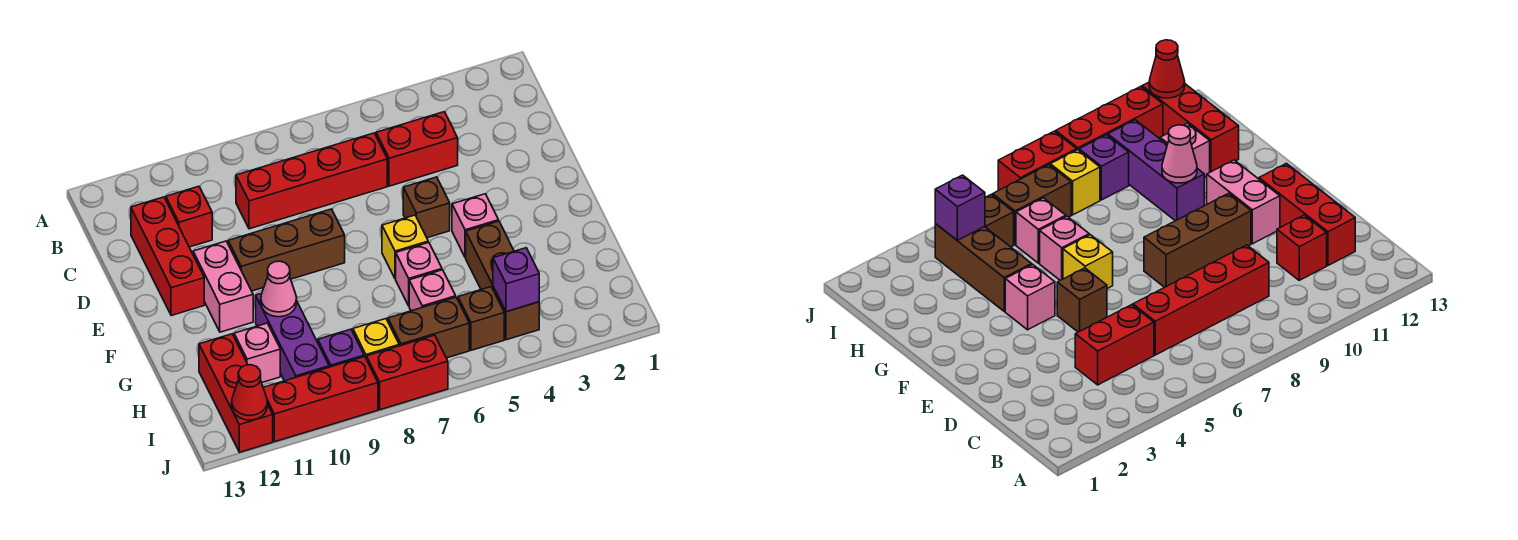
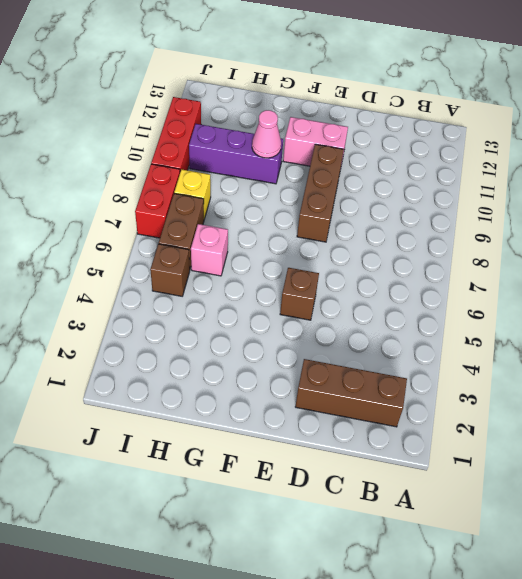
brown 1x3 brick [295,359,407,427] -> brown 1x3 brick moved to [466,221,539,340]
none -> red 1x2 brick [376,112,458,186]
none -> red 1x4 brick [236,133,387,229]
none -> red 1x1 brick [166,186,212,247]

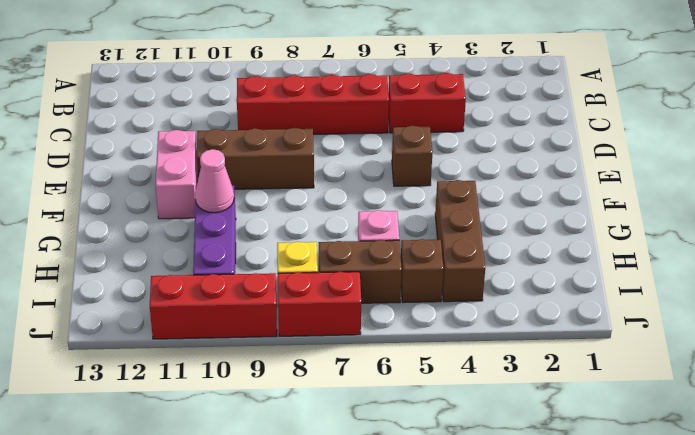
none -> red 1x1 brick [166,186,212,247]
none -> red 1x3 brick [131,197,204,316]
none -> pink 1x1 brick [452,194,498,258]

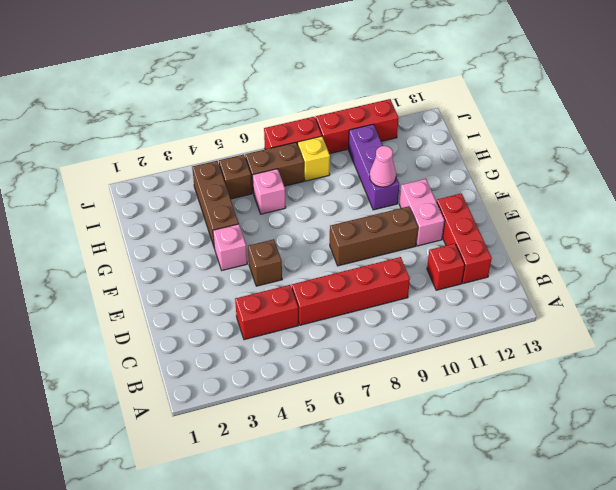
none -> yellow 1x1 brick [382,215,428,279]
none -> pink 1x1 brick [396,242,442,306]
none -> pink 1x1 brick [234,323,280,383]

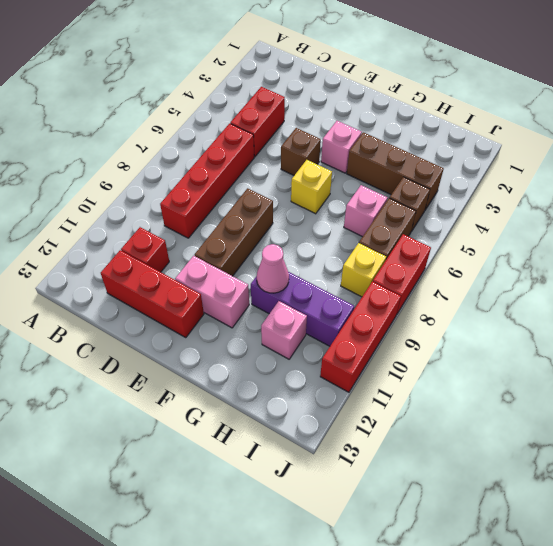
none -> pink 1x1 brick [396,242,442,306]
none -> red 1x3 brick [199,334,273,452]
none -> purple 1x1 brick [318,329,364,367]

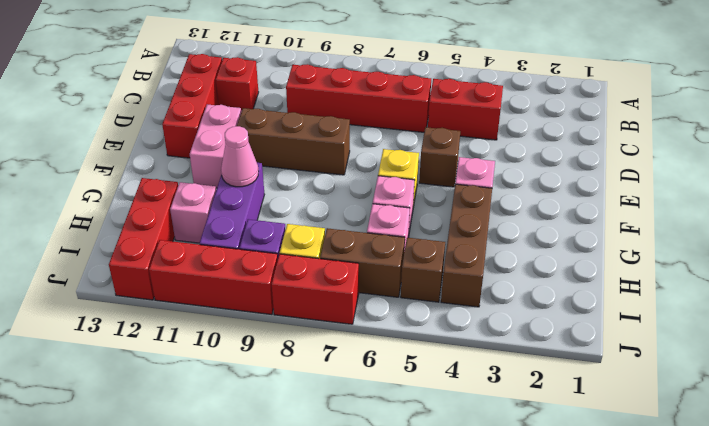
none -> purple 1x1 brick [493,248,539,312]
none -> red 1x1 cone [232,365,267,420]

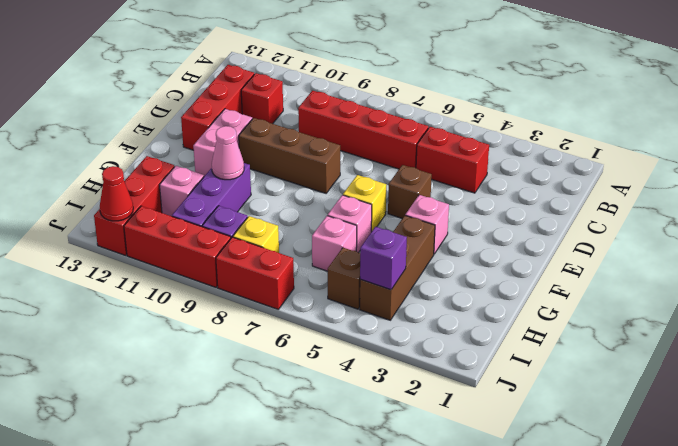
none -> brown 1x2 brick [388,297,469,358]

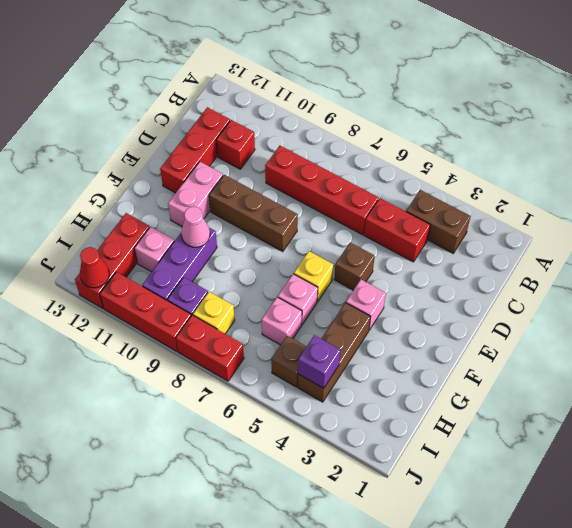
brown 1x2 brick [406,190,471,253] -> brown 1x2 brick moved to [388,297,469,358]

